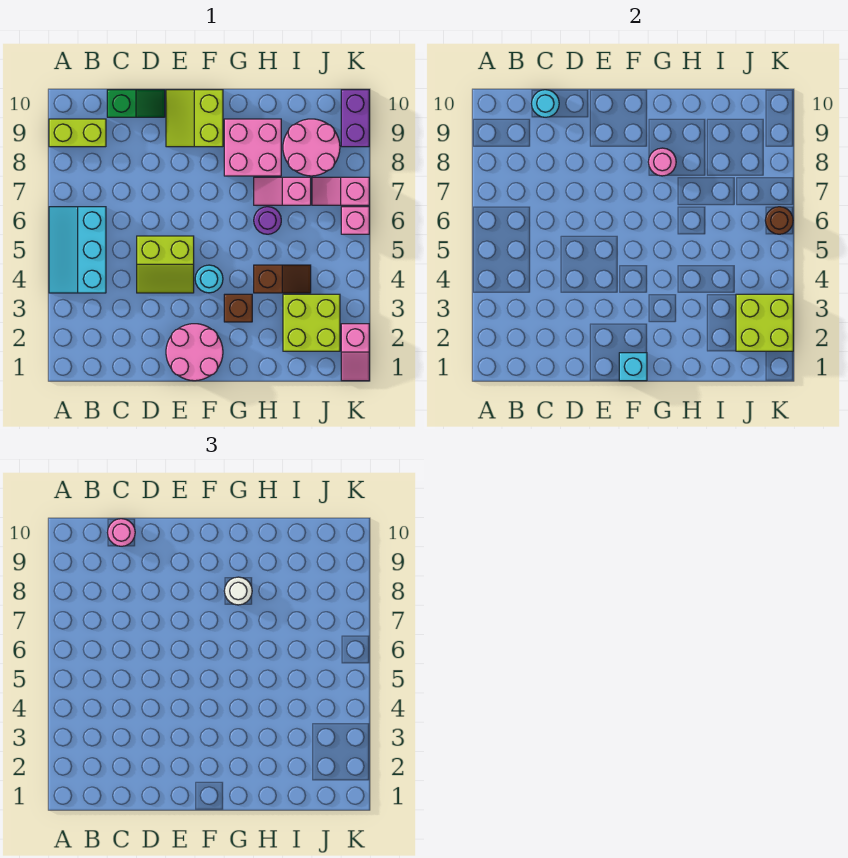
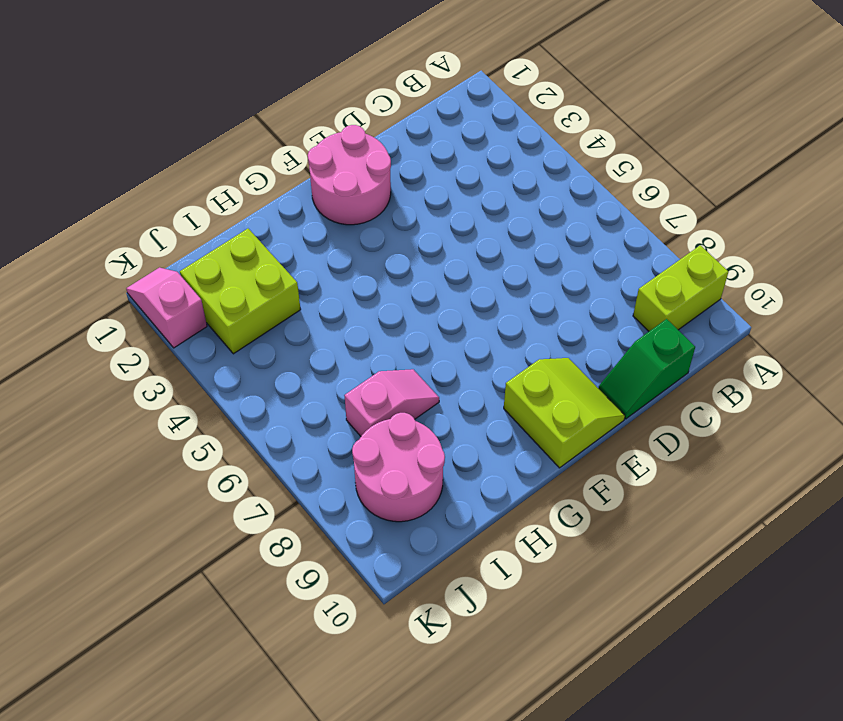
none -> cyan 2x3 slope [49,207,106,293]
none -> lime 2x2 slope [137,236,194,293]
none -> cyan 1x1 round brick [195,265,223,293]

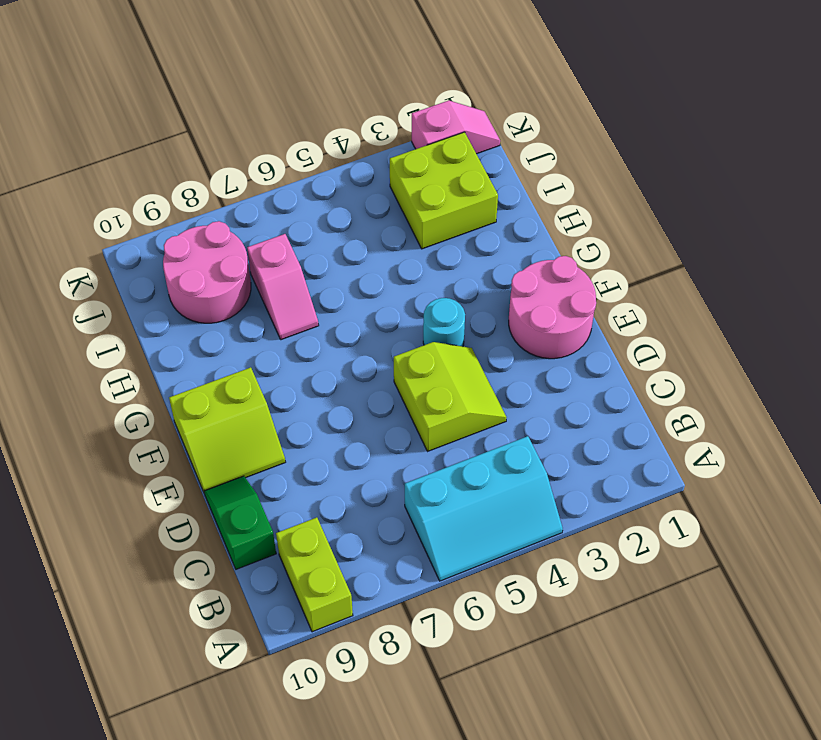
none -> brown 1x1 brick [224,294,252,322]
none -> pink 2x2 brick [224,119,281,176]
none -> brown 1x2 slope [254,265,311,293]

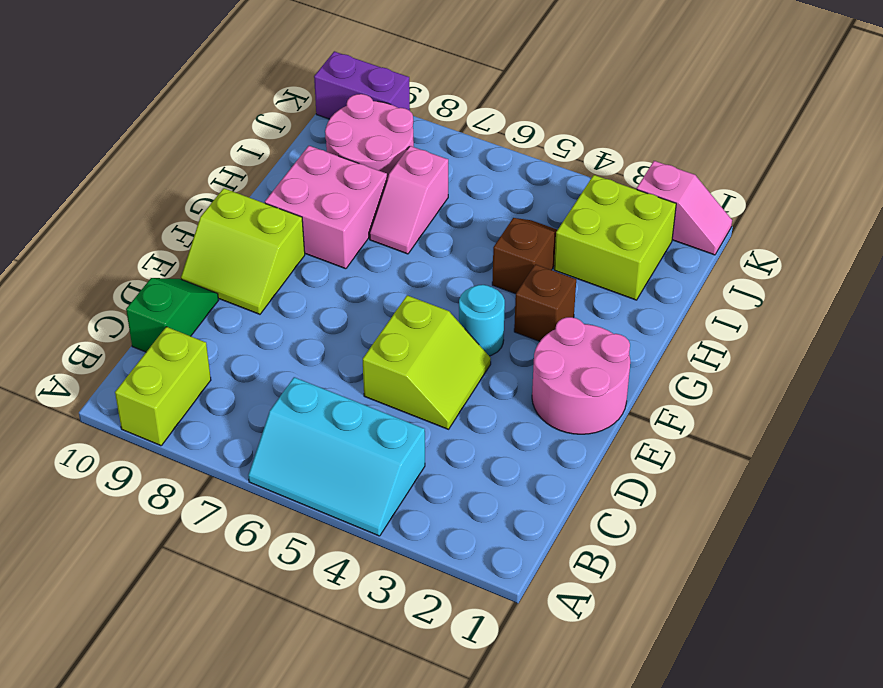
none -> purple 1x1 round brick [254,207,281,234]
none -> pink 1x2 slope [312,177,369,205]
none -> pink 1x1 brick [341,207,369,234]

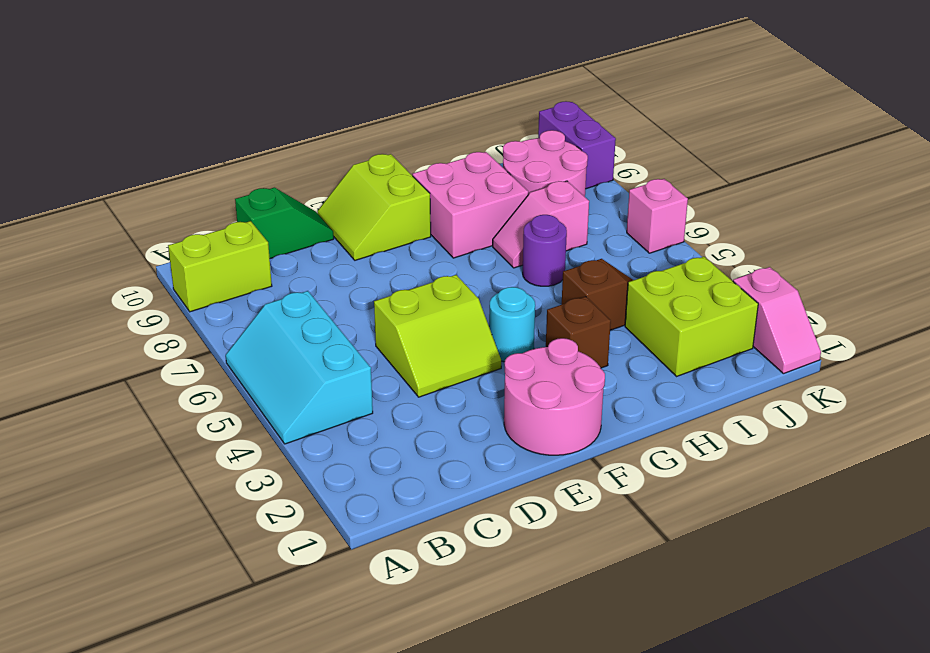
none -> pink 1x2 slope [312,177,369,205]
none -> cyan 1x1 round brick [531,90,559,117]
none -> cyan 1x1 brick [619,353,647,381]

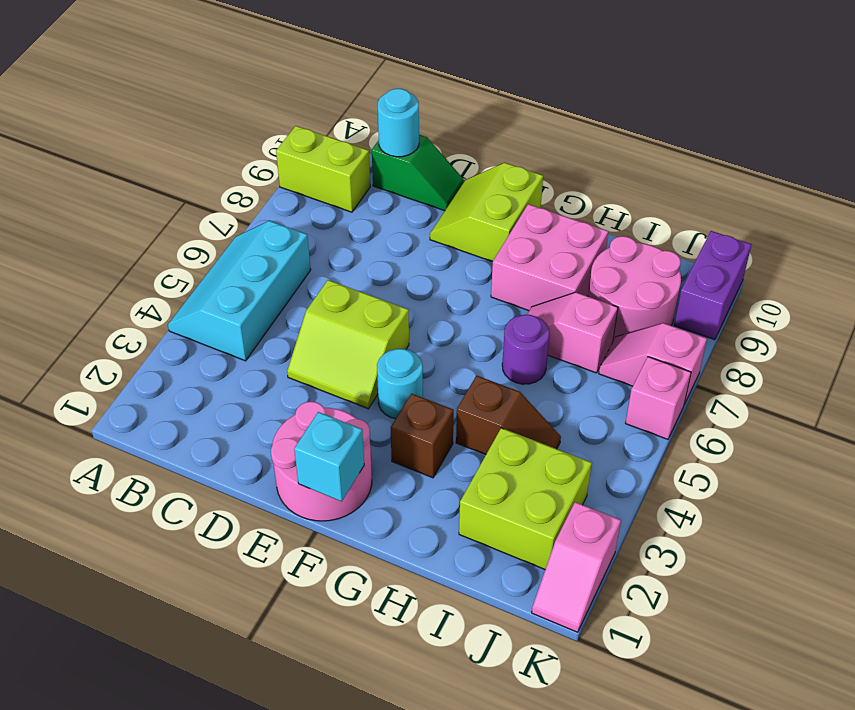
none -> pink 1x1 round brick [648,148,676,176]
none -> lime 2x2 brick [736,294,793,351]
none -> brown 1x1 round brick [765,207,793,234]

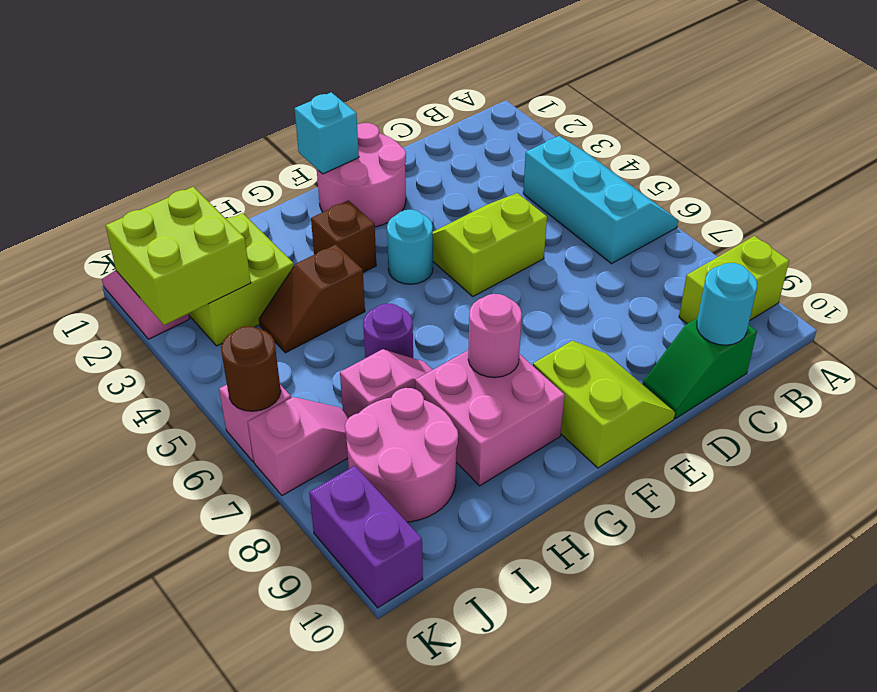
none -> pink 1x1 round brick [107,519,135,546]
none -> white 1x1 round brick [224,577,252,605]

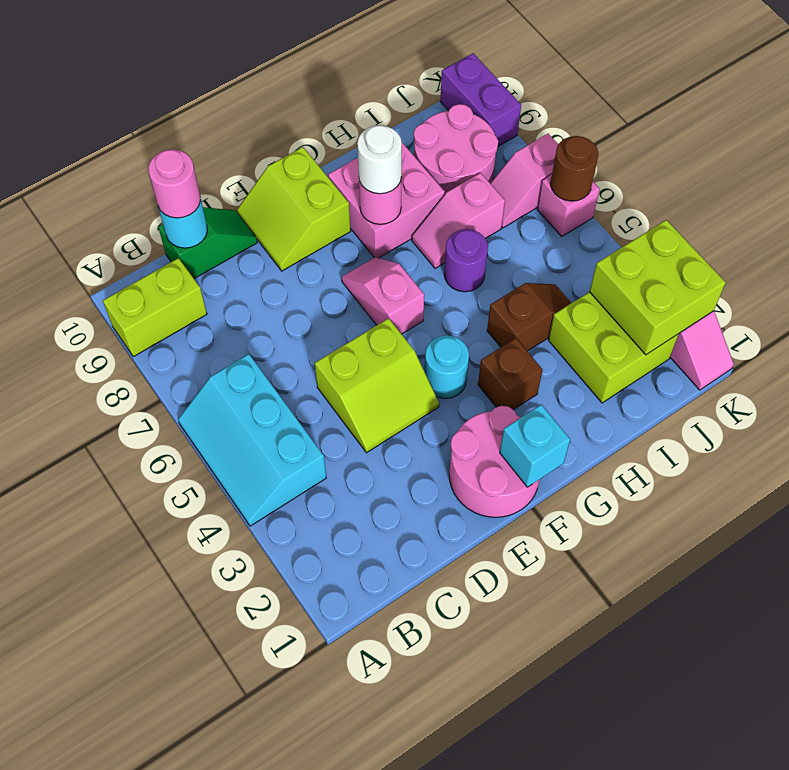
pink 1x2 slope [342,257,424,334] -> none

